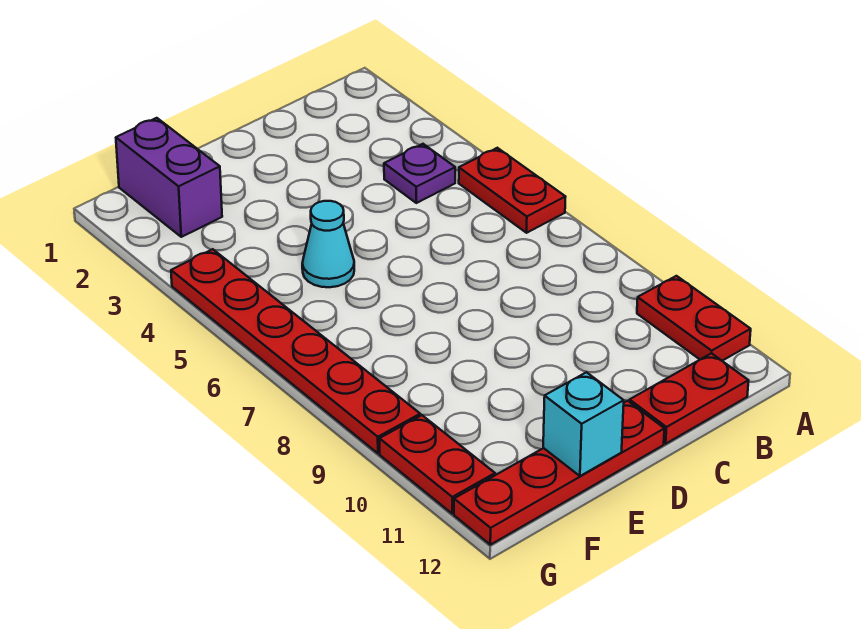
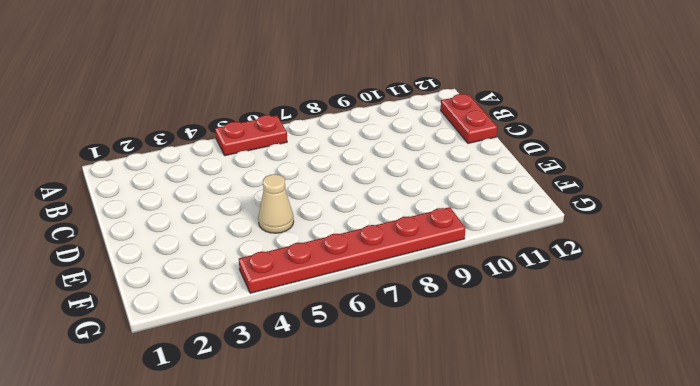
tan 1x1 cone [258,174,294,233] -> cyan 1x1 cone [302,201,354,287]
none -> red 1x2 plate [637,276,751,361]
none -> purple 1x1 plate [384,144,455,203]

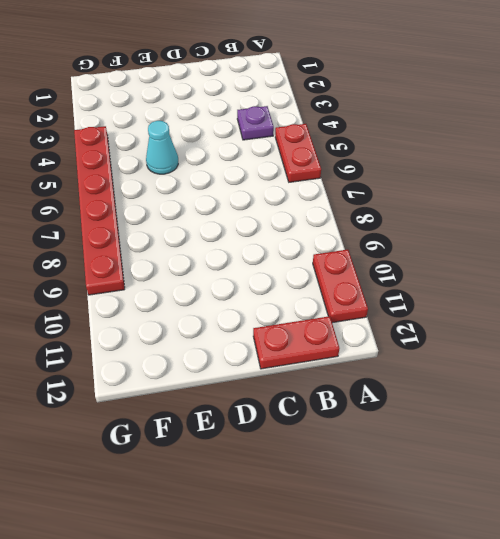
none -> red 1x4 plate [454,401,664,545]
none -> purple 1x2 brick [116,118,222,237]

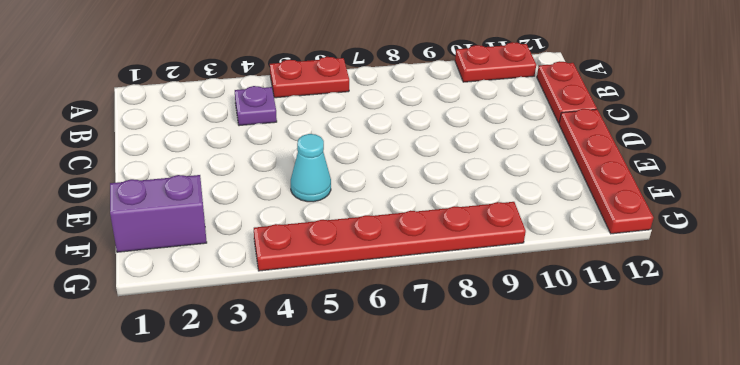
none -> red 1x2 plate [380,415,495,514]
none -> cyan 1x1 brick [543,372,624,476]

